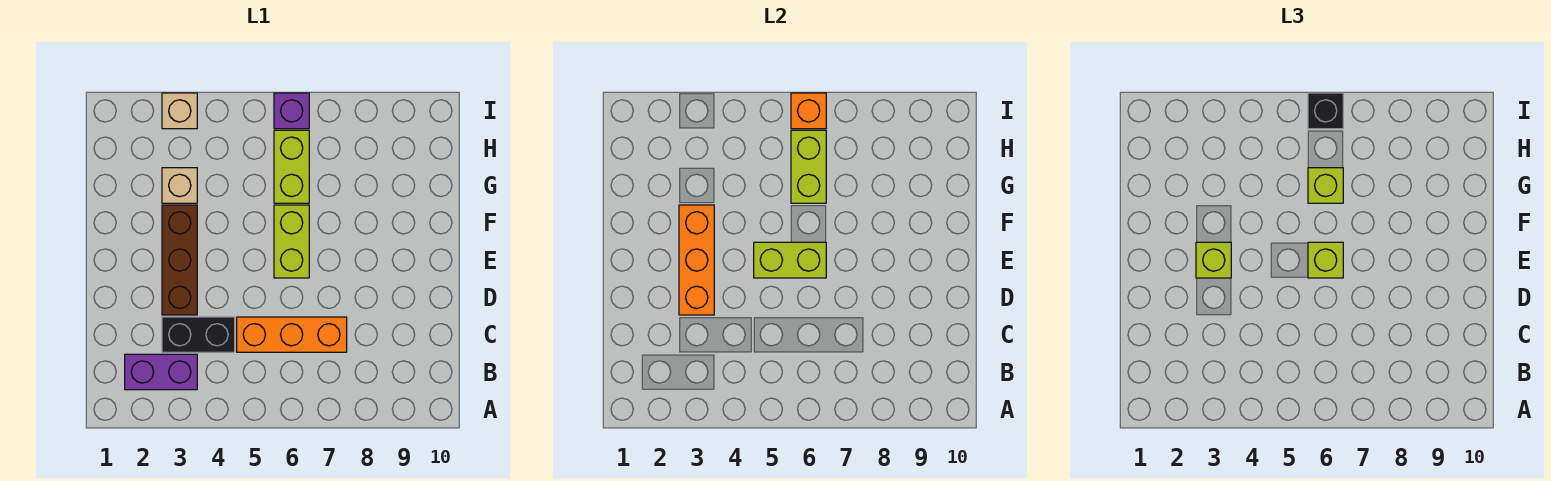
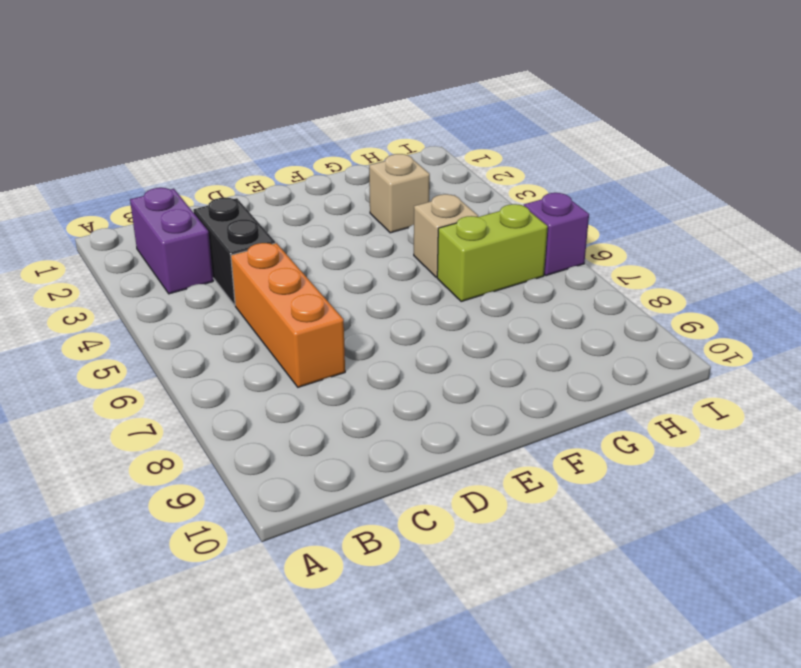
tan 1x1 brick [414,194,478,277] -> tan 1x1 brick moved to [162,93,197,129]
none -> brown 1x3 brick [162,205,197,315]
none -> lime 1x2 brick [274,205,309,278]
none -> orange 1x3 brick [679,205,714,315]

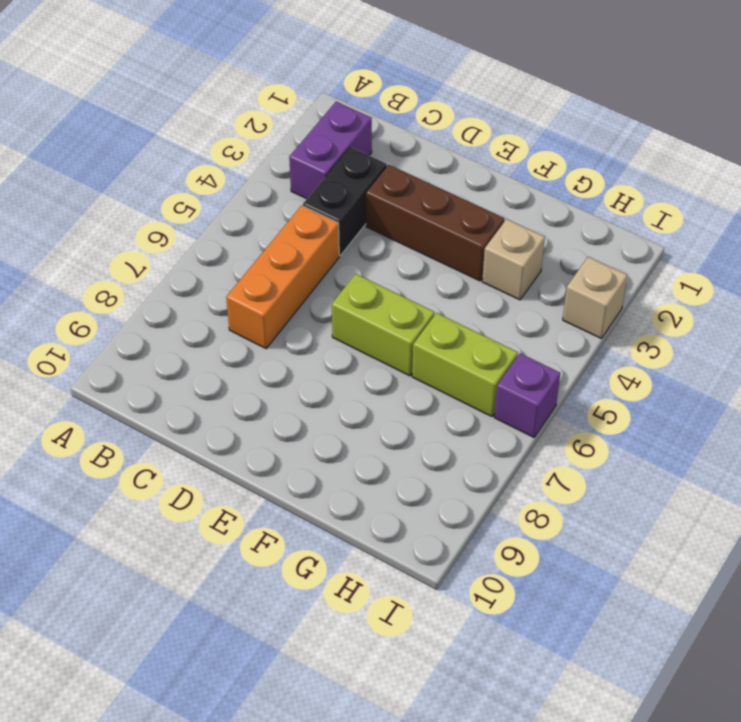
none -> orange 1x3 brick [679,205,714,315]
none -> lime 1x2 brick [754,242,826,278]
none -> lime 1x2 brick [791,130,826,203]

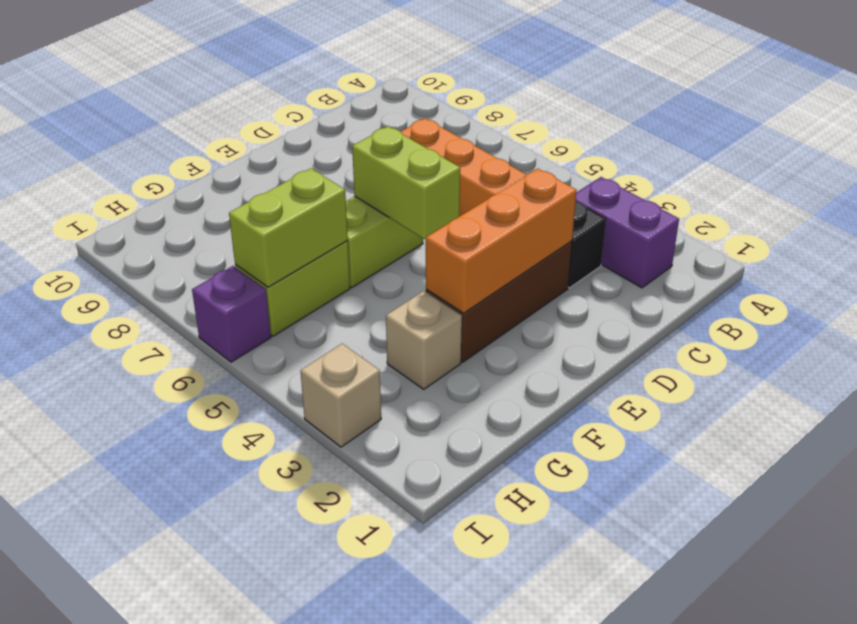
none -> orange 1x1 brick [791,93,826,129]
none -> lime 1x1 brick [1196,242,1231,278]
none -> lime 1x1 brick [1308,242,1343,278]

